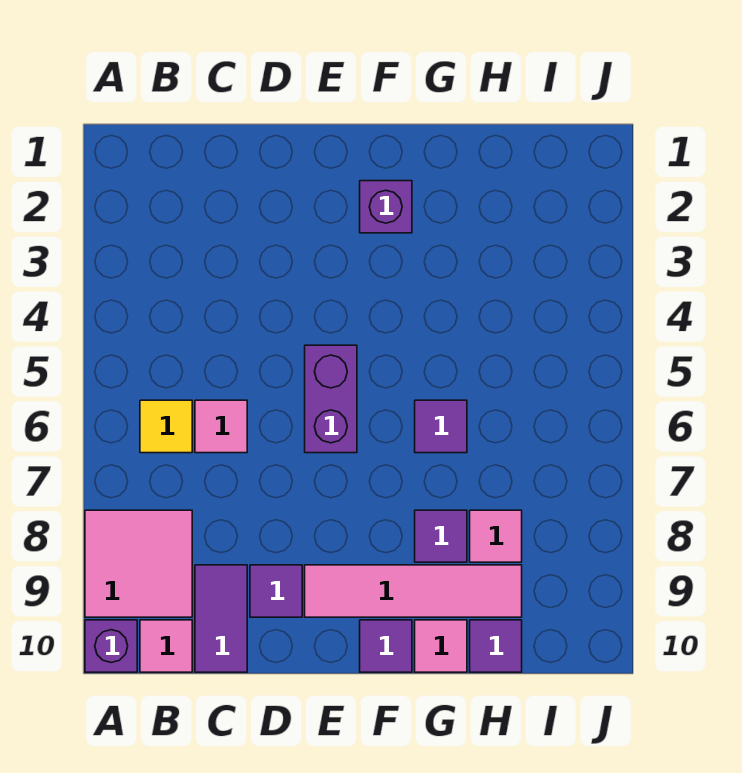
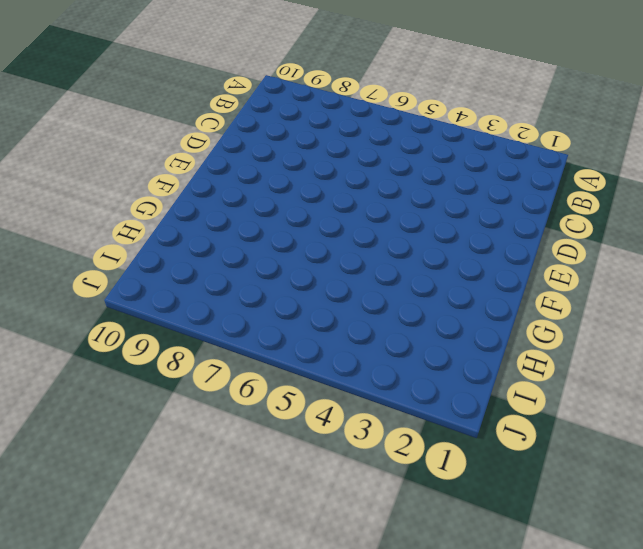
none -> pink 2x2 tile [85,510,192,617]
none -> purple 1x1 brick [85,620,137,672]
none -> yellow 1x1 tile [140,400,192,453]

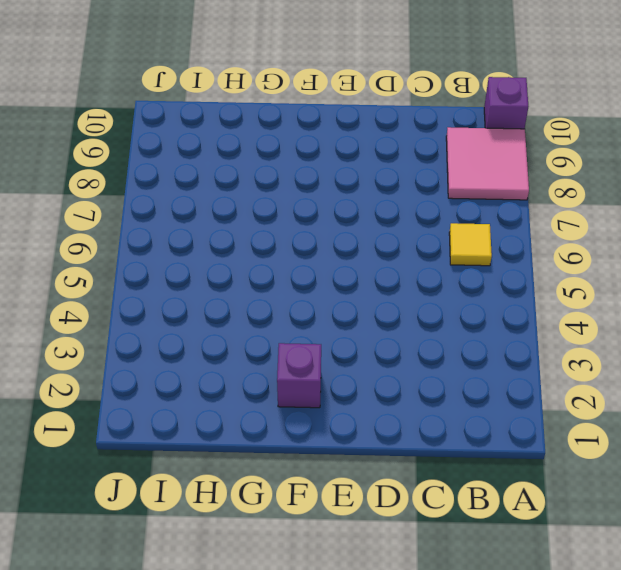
none -> pink 1x1 tile [140,620,192,672]
none -> pink 1x1 tile [195,400,247,453]
none -> purple 1x2 tile [195,565,247,672]

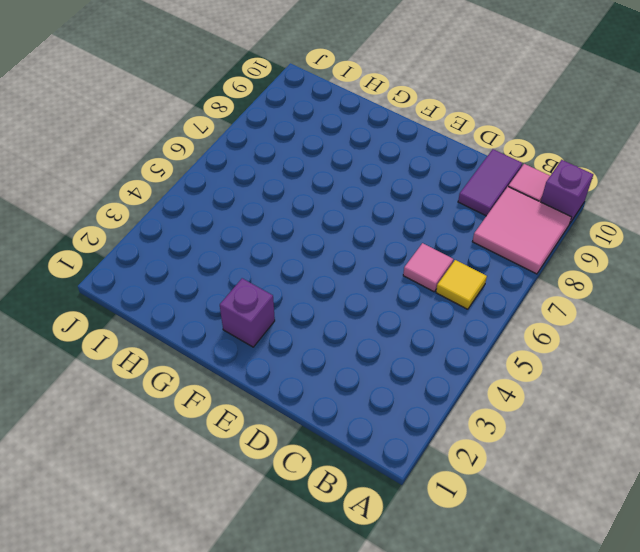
none -> purple 1x1 tile [250,565,302,617]
none -> purple 1x2 brick [305,345,357,453]
none -> pink 1x4 tile [305,565,522,617]

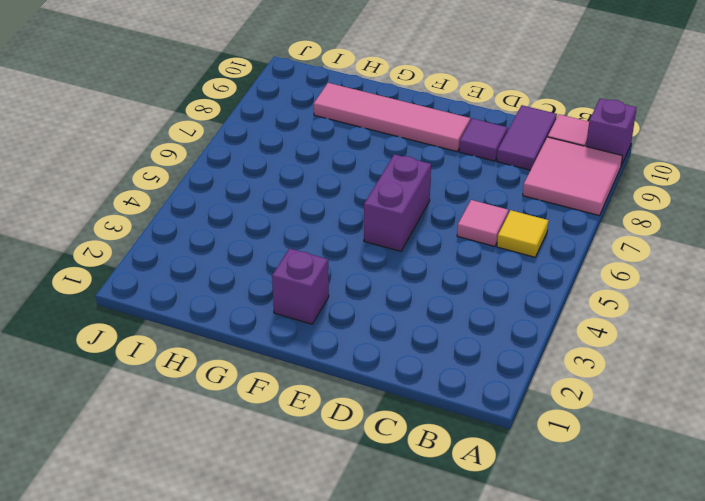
none -> purple 1x1 tile [360,620,412,672]
none -> purple 1x1 tile [415,400,467,453]
none -> purple 1x1 tile [415,510,467,562]

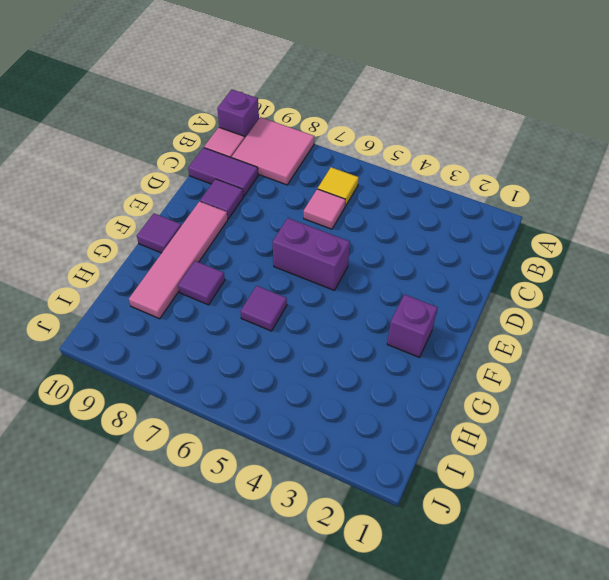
none -> pink 1x1 tile [415,620,467,672]
none -> pink 1x1 tile [470,510,522,562]
none -> purple 1x1 tile [470,620,522,672]

